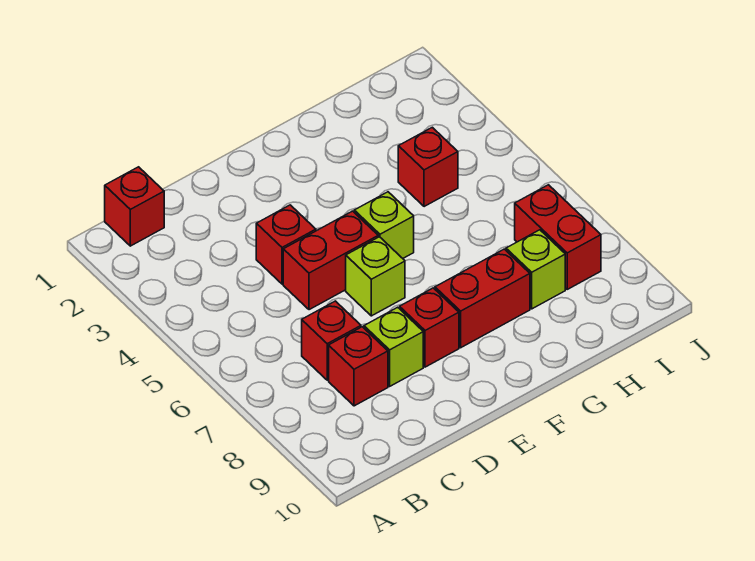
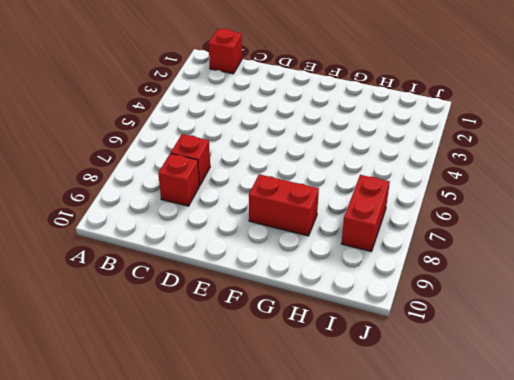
none -> red 1x1 brick [256,205,316,284]
none -> red 1x2 brick [283,211,378,310]
none -> lime 1x1 brick [364,307,423,386]

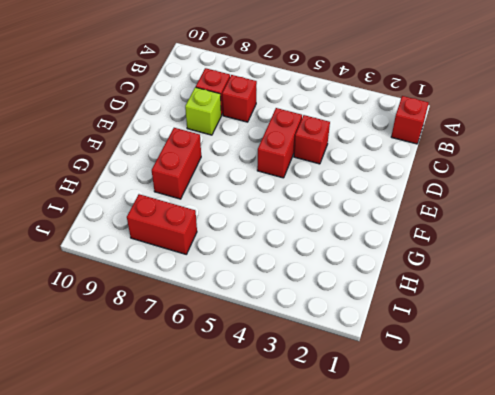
none -> lime 1x1 brick [346,237,405,316]
none -> red 1x1 brick [400,288,459,367]
none -> lime 1x1 brick [354,192,414,258]

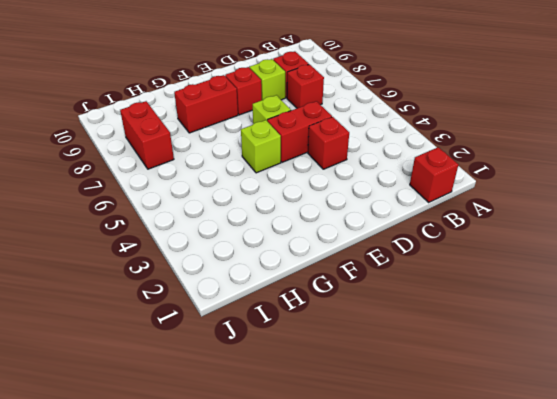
none -> red 1x1 brick [398,127,458,207]
none -> lime 1x1 brick [506,230,565,309]

